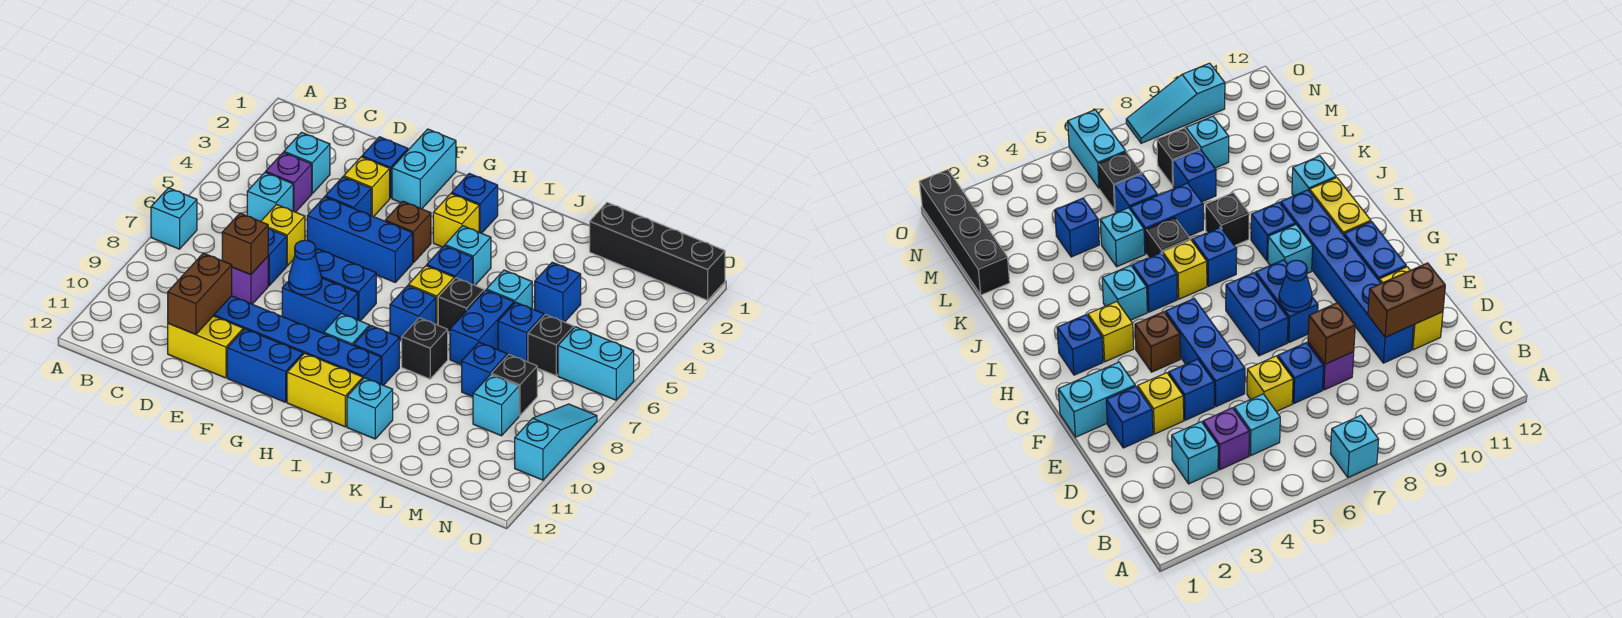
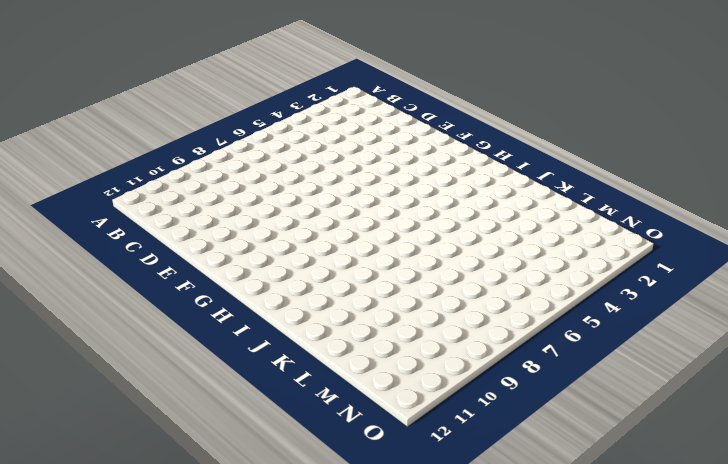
none -> cyan 1x1 brick [151,188,197,249]
none -> cyan 1x1 brick [284,132,330,193]
none -> purple 1x1 brick [266,152,312,212]
none -> cyan 1x1 brick [247,172,293,222]

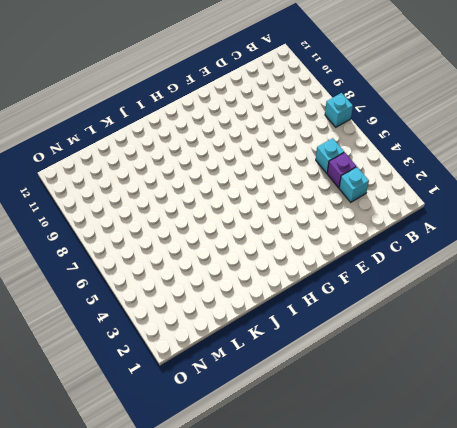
none -> yellow 1x1 brick [261,205,305,266]
none -> blue 1x1 brick [268,228,287,286]
none -> purple 1x1 brick [232,257,268,304]
none -> blue 1x6 brick [214,296,381,384]

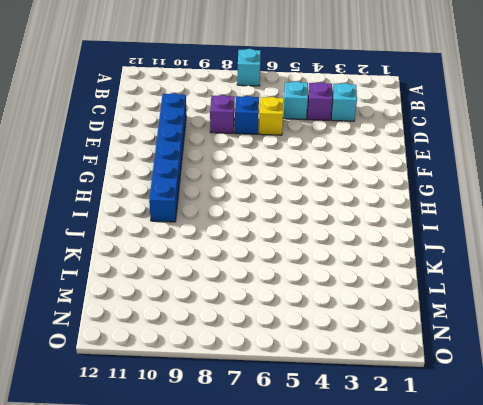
none -> yellow 1x2 brick [168,316,243,378]
none -> blue 1x1 brick [362,137,408,198]
none -> yellow 1x1 brick [344,157,390,217]
none -> blue 1x1 brick [325,177,371,215]

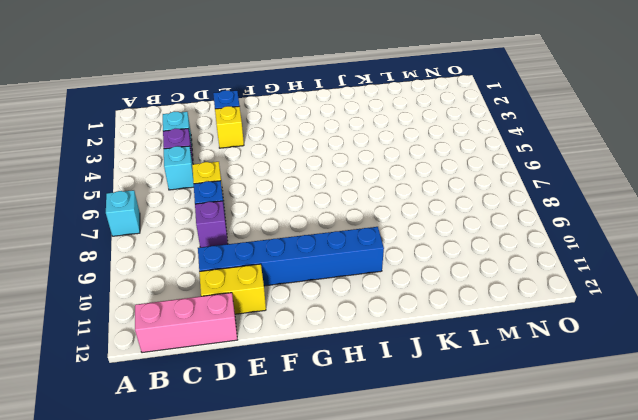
pink 1x3 brick [135,293,237,353] -> none
none -> blue 1x1 brick [325,177,371,215]
none -> blue 1x3 brick [307,197,413,282]
none -> cyan 1x2 brick [392,129,456,209]
none -> blue 1x2 brick [315,249,376,321]

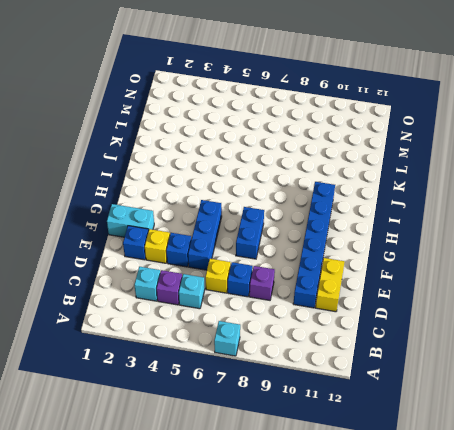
none -> blue 1x2 brick [282,278,358,333]
none -> blue 1x2 brick [227,329,303,402]
none -> brown 1x1 brick [385,201,431,263]
none -> blue 1x1 brick [452,174,498,233]

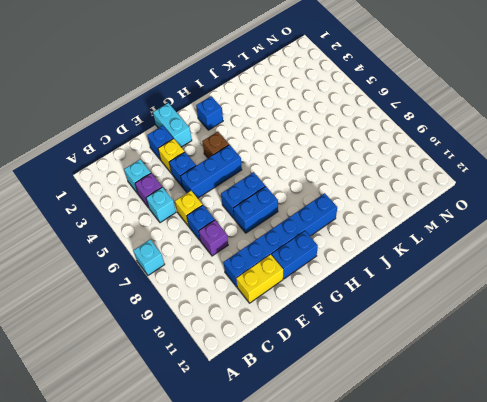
none -> yellow 1x1 brick [433,193,479,247]
none -> cyan 1x1 brick [324,313,370,346]
none -> yellow 1x2 brick [287,353,363,427]
none -> cyan 1x1 brick [445,226,491,285]

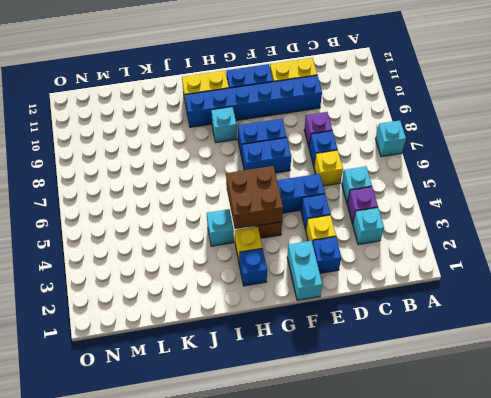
brown 2x2 brick [226,166,283,229] -> none
none -> blue 1x1 brick [427,246,473,284]
none -> yellow 1x1 brick [408,266,454,325]
none -> blue 1x1 brick [390,286,436,340]
none -> blue 1x1 brick [354,326,399,385]

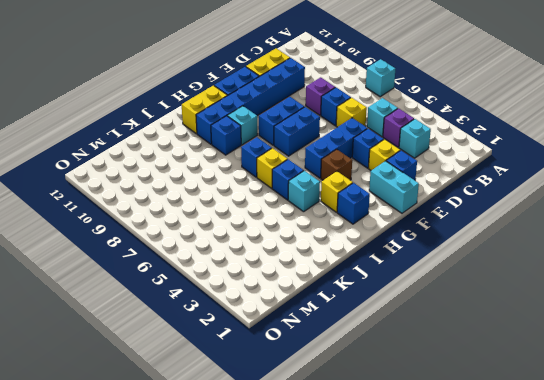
none -> black 1x1 brick [438,278,484,332]
none -> black 1x1 brick [402,318,448,379]
none -> cyan 1x1 brick [347,378,393,439]
none -> cyan 1x1 brick [487,270,532,309]

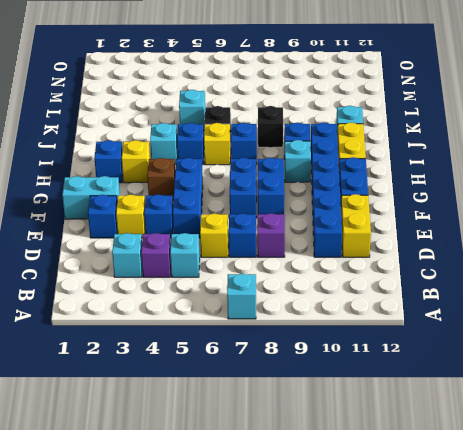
none -> blue 1x2 brick [450,290,514,365]
none -> black 1x4 brick [590,203,725,300]
none -> blue 1x1 brick [535,262,581,322]
none -> blue 1x1 brick [498,302,544,362]

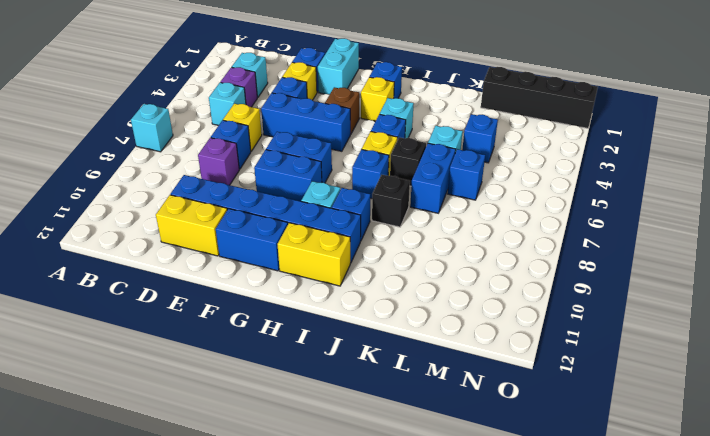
none -> cyan 1x1 brick [347,378,393,439]
none -> blue 1x1 brick [462,342,507,397]
none -> black 1x1 brick [528,315,574,376]
none -> black 1x1 brick [491,355,537,416]

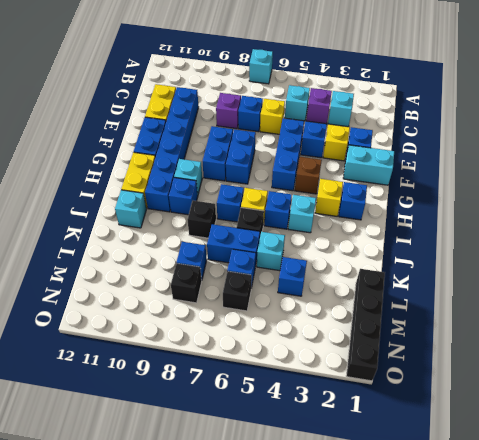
none -> cyan 1x1 brick [473,374,519,436]
none -> cyan 1x2 brick [558,327,634,400]
none -> cyan 1x3 slope [515,404,597,480]
none -> brown 1x1 brick [222,213,268,275]

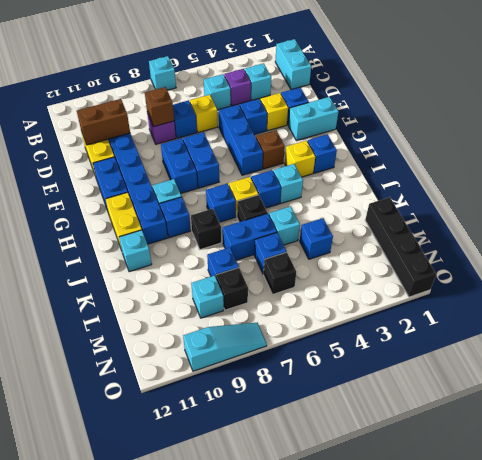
cyan 1x2 brick [275,39,311,90] -> cyan 1x2 brick moved to [558,327,634,400]
none -> blue 1x1 cone [289,240,322,295]

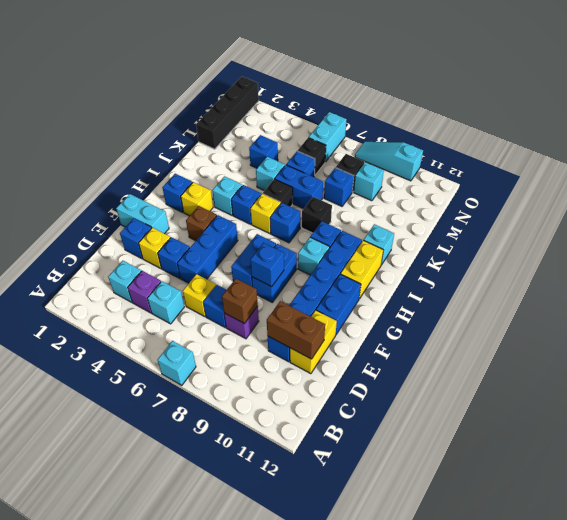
blue 1x1 brick [251,243,284,287] -> blue 1x1 cone [289,240,322,295]

